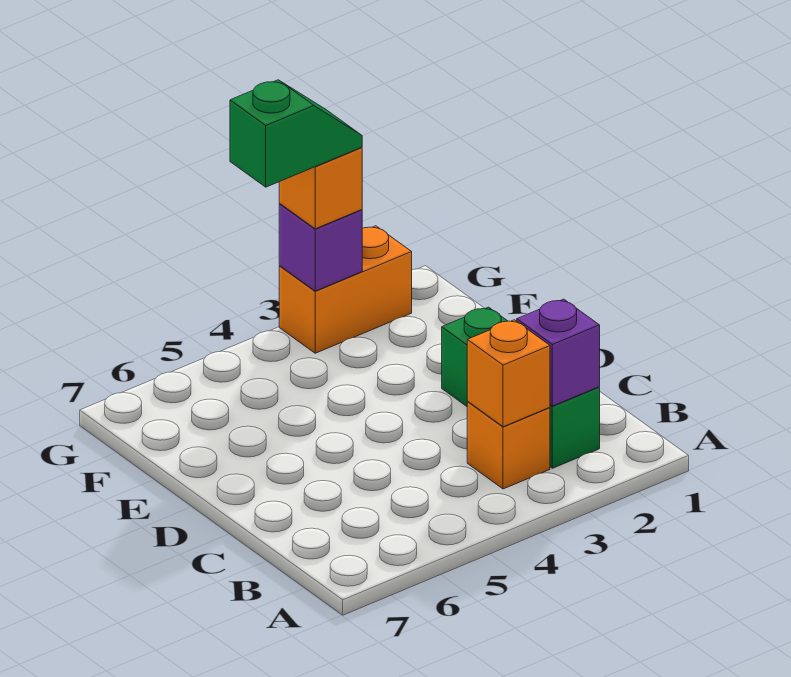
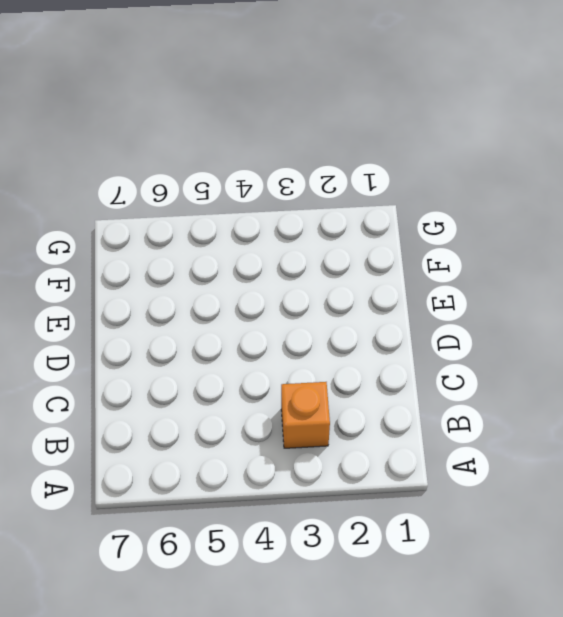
none -> green 1x3 brick [442,307,600,468]
none -> orange 1x2 brick [279,226,412,353]

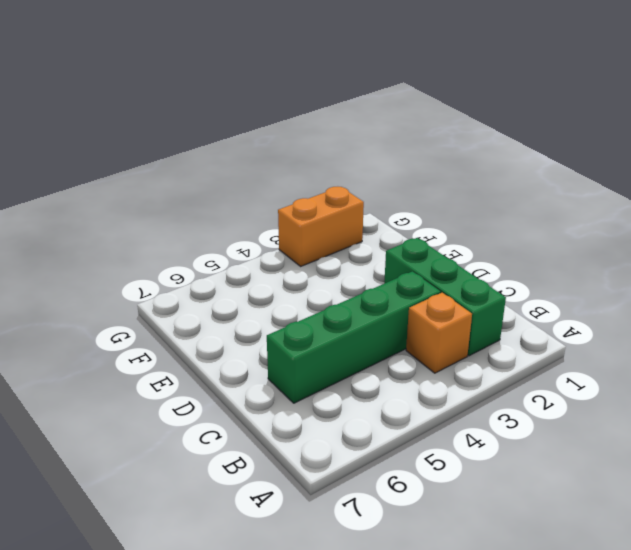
green 1x4 brick [267,271,441,403] -> none
none -> purple 1x1 brick [517,299,600,406]
none -> orange 1x1 brick [467,320,550,427]

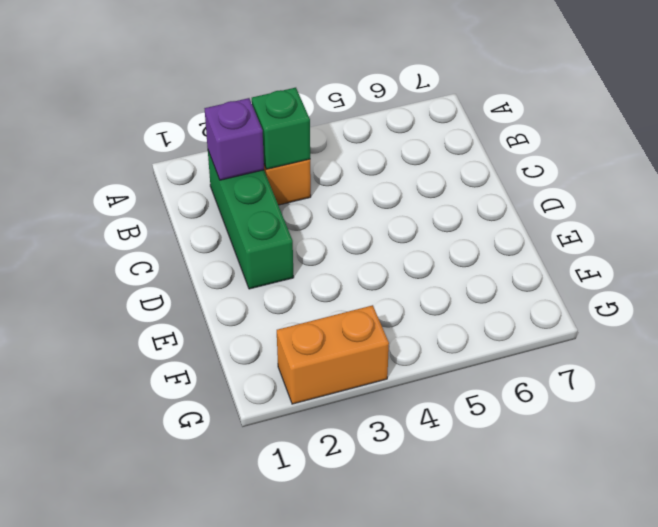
green 1x1 brick [252,88,310,169] -> orange 1x1 brick [467,320,550,427]
none -> purple 1x1 brick [279,204,362,291]
none -> orange 1x1 brick [279,147,362,229]

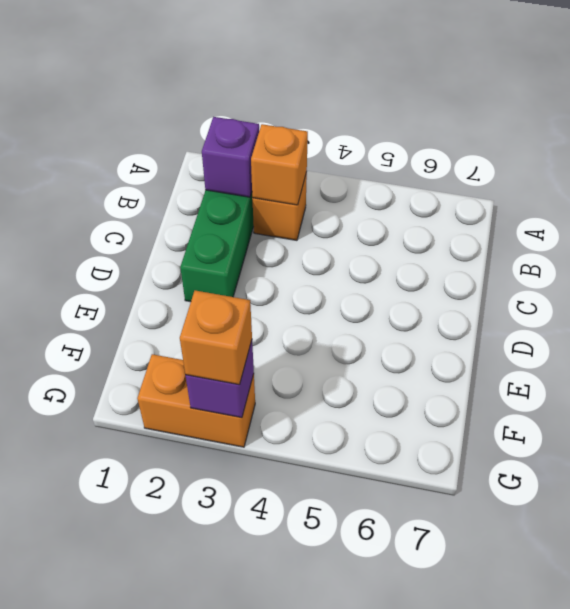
none -> green 1x2 slope [230,80,362,187]

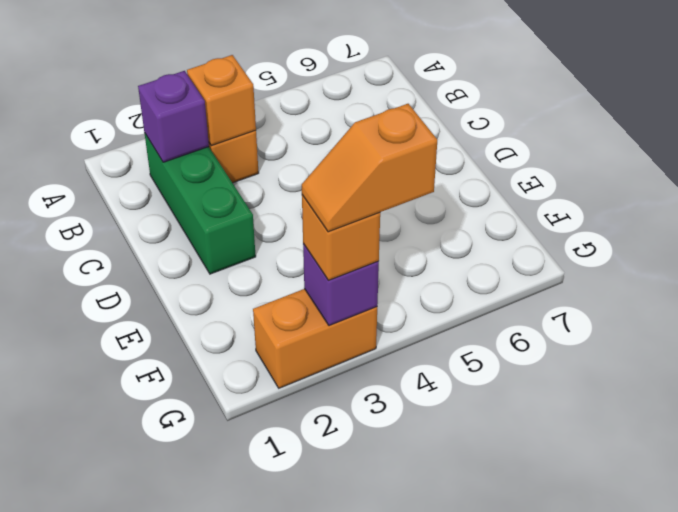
orange 1x2 slope [302,104,437,232] -> green 1x2 slope [230,80,362,187]

